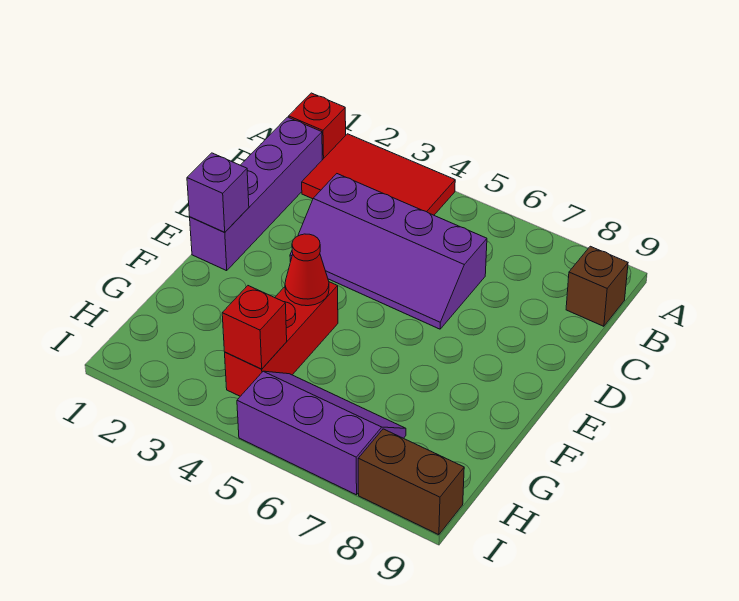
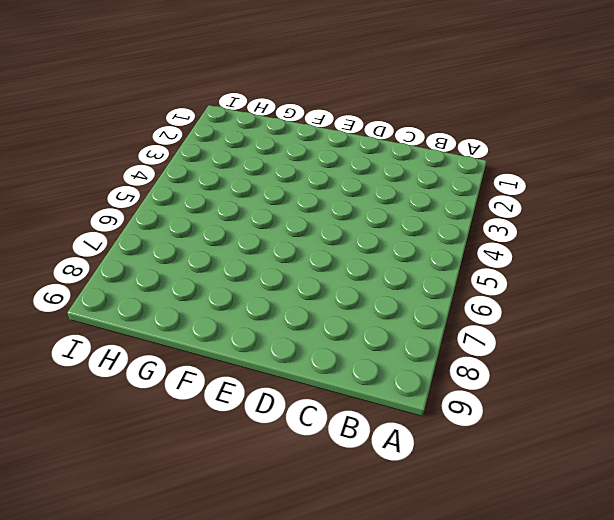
none -> red 1x1 brick [289,93,346,160]
none -> red 2x3 tile [302,134,455,215]

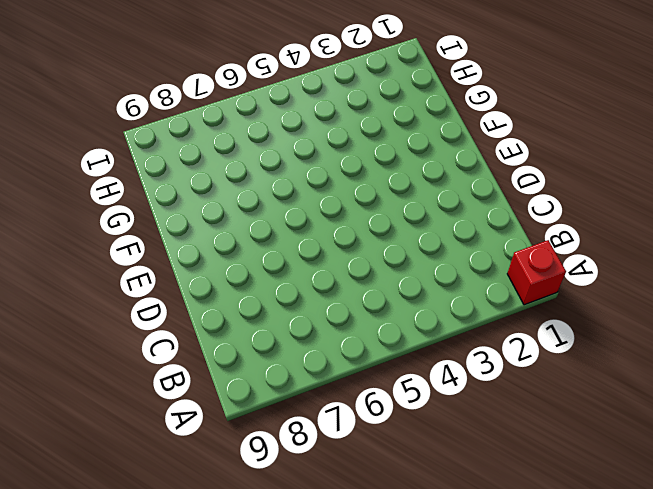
none -> red 2x3 tile [302,134,455,215]
none -> purple 1x4 brick [190,117,322,271]

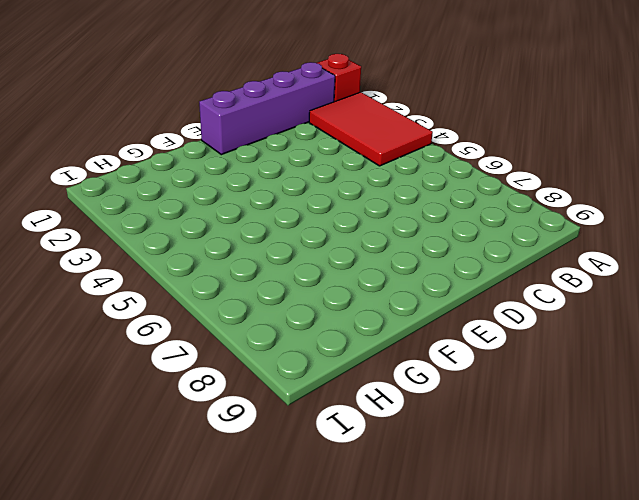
none -> brown 1x1 brick [566,246,628,326]
none -> purple 2x4 slope [290,174,487,329]

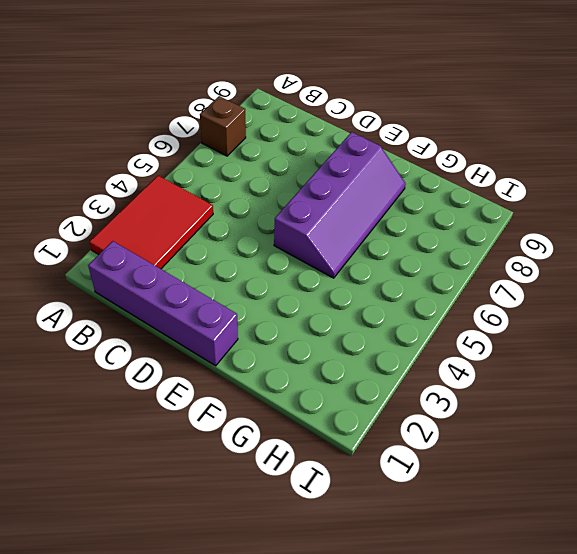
brown 1x1 brick [200,96,246,156] -> brown 1x1 brick moved to [566,246,628,326]
purple 2x4 slope [274,132,406,278] -> purple 2x4 slope moved to [290,174,487,329]
none -> red 1x1 brick [289,93,346,160]
none -> red 1x3 brick [225,282,338,396]

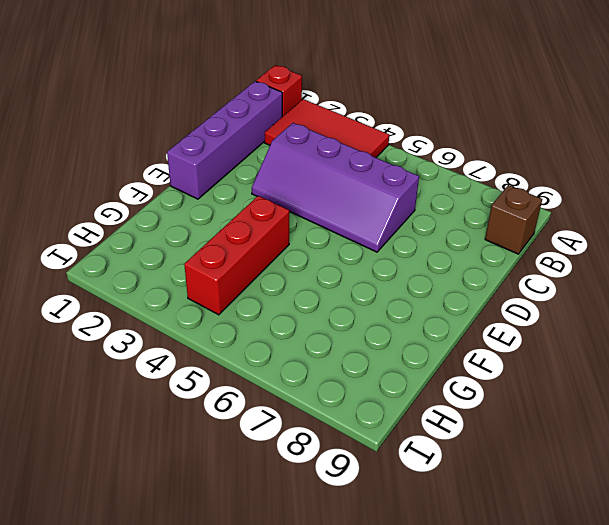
none -> purple 2x3 slope [237,371,406,495]
none -> brown 1x2 brick [358,429,464,535]

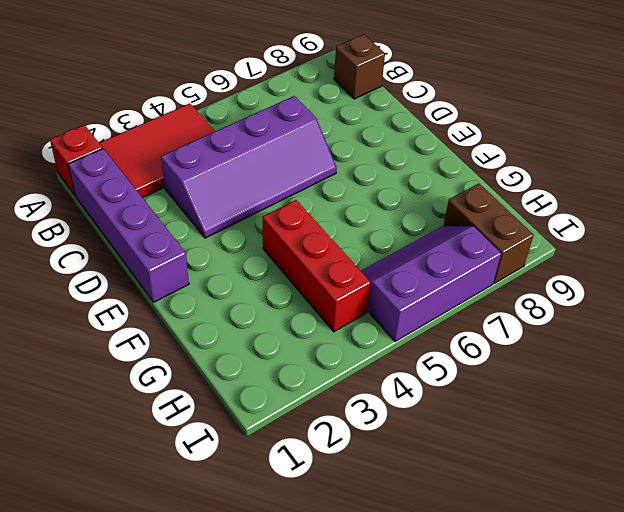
brown 1x2 brick [444,183,533,283] -> brown 1x2 brick turned to [358,429,464,535]
none -> purple 1x1 brick [187,153,249,232]
none -> red 1x1 cone [285,234,329,306]

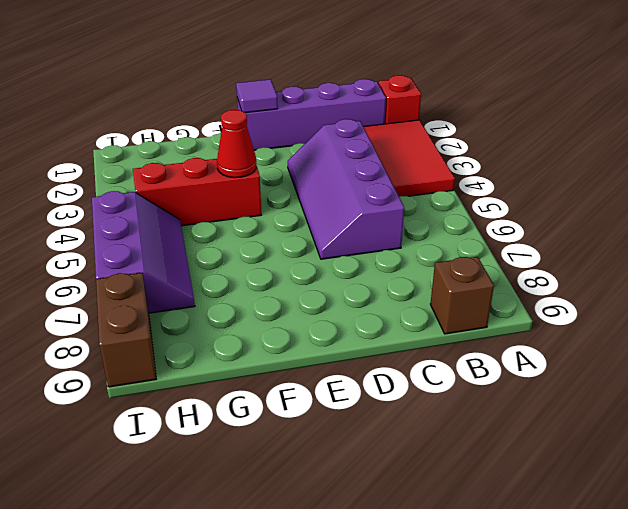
purple 1x1 tile [236,79,278,113] -> purple 1x1 brick [187,153,249,232]
none -> red 1x1 brick [222,286,287,369]

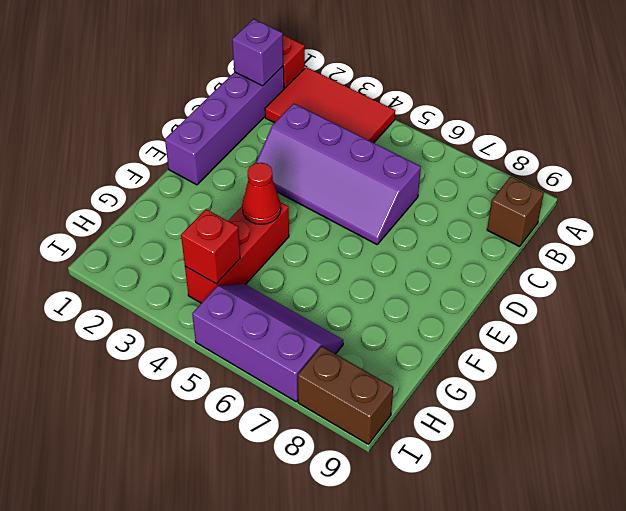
purple 1x1 brick [232,19,283,86] -> purple 1x1 brick moved to [187,153,249,232]

